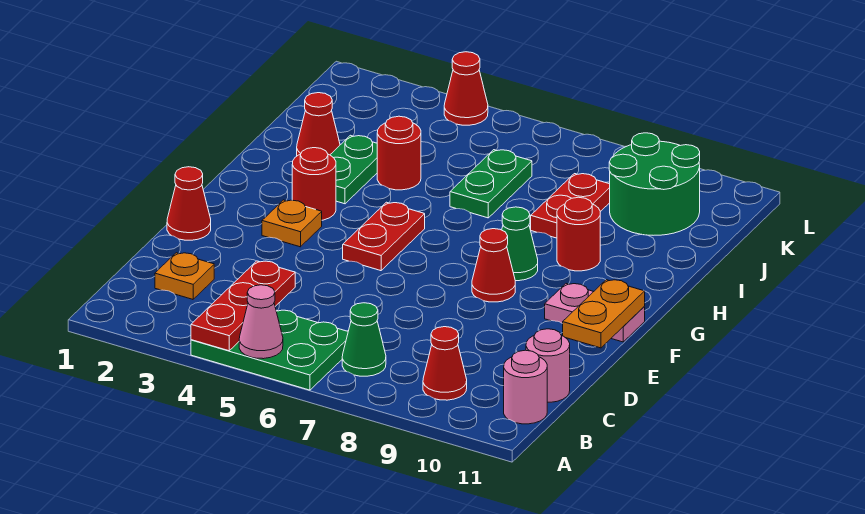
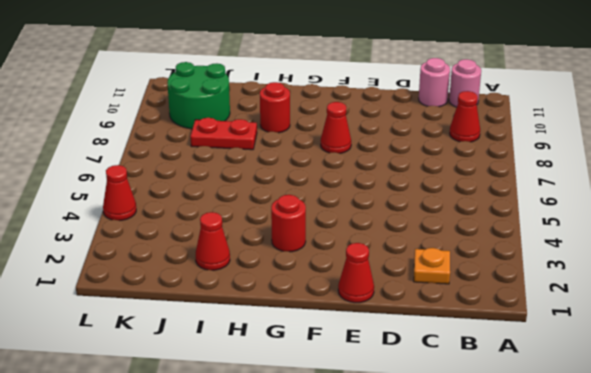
none -> green 2x3 plate [191,310,348,390]
none -> green 1x1 cone [342,303,386,376]
none -> orange 1x1 plate [262,200,322,247]

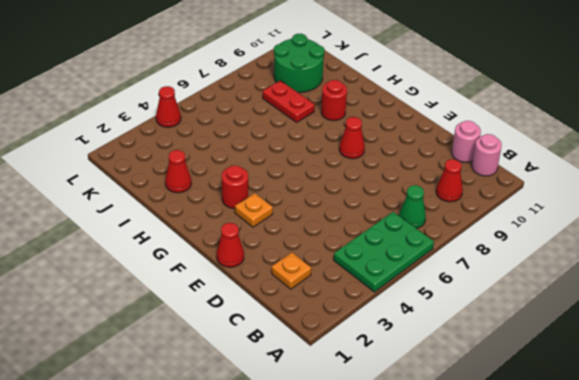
none -> red 1x2 plate [343,202,425,271]
none -> pink 1x2 plate [545,284,645,342]
none -> green 1x1 cone [502,207,538,281]

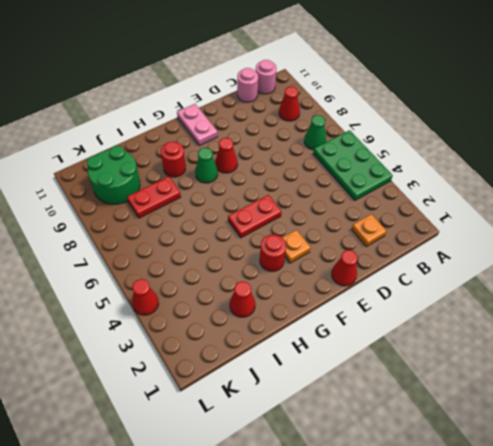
none -> green 1x2 plate [330,135,377,204]
none -> red 1x1 round brick [377,116,421,190]
none -> green 1x2 plate [450,150,532,218]

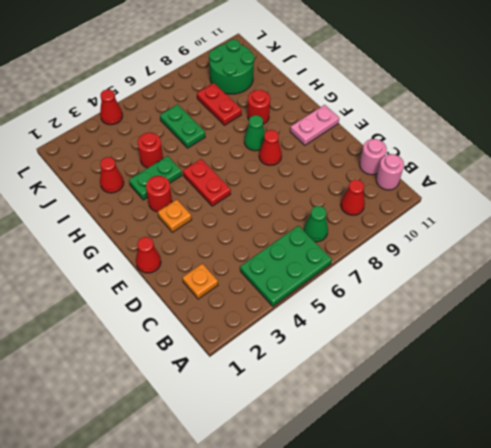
green 1x2 plate [129,156,182,200] -> green 1x2 plate turned to [330,135,377,204]
none -> red 1x3 plate [191,261,295,351]
none -> pink 1x1 cone [239,285,283,359]
none -> orange 1x2 plate [563,280,645,348]

